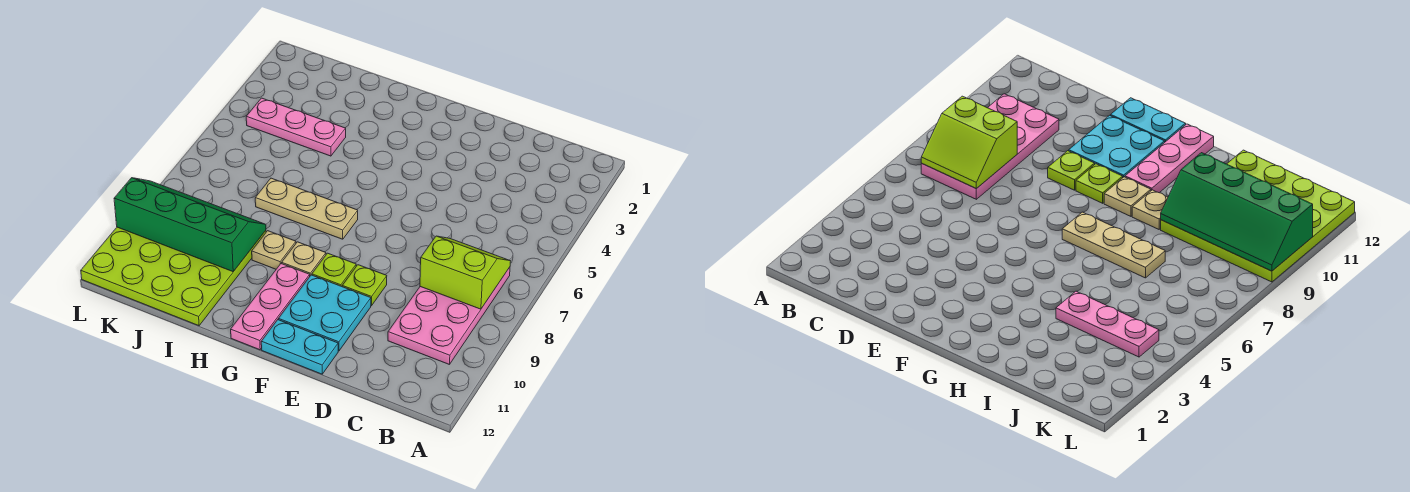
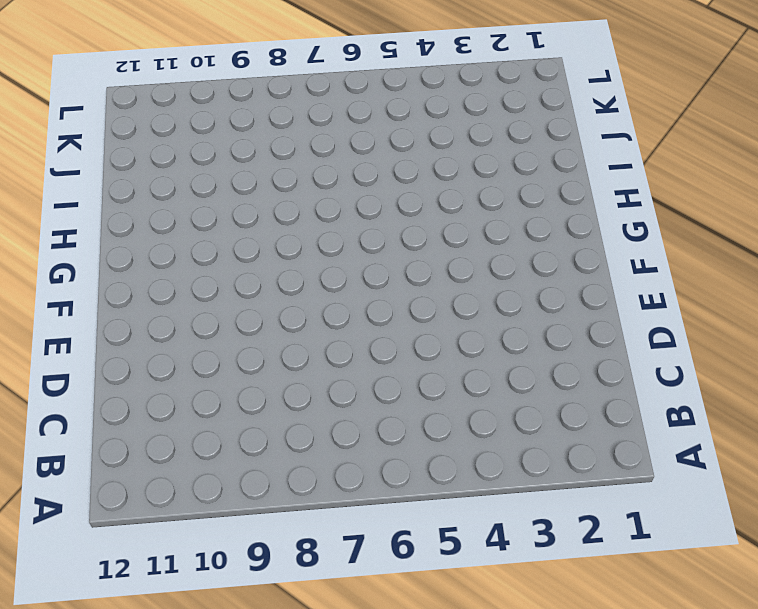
none -> pink 2x4 plate [388,267,510,365]
none -> lime 1x1 plate [342,265,387,306]
none -> cyan 2x2 plate [279,275,371,351]

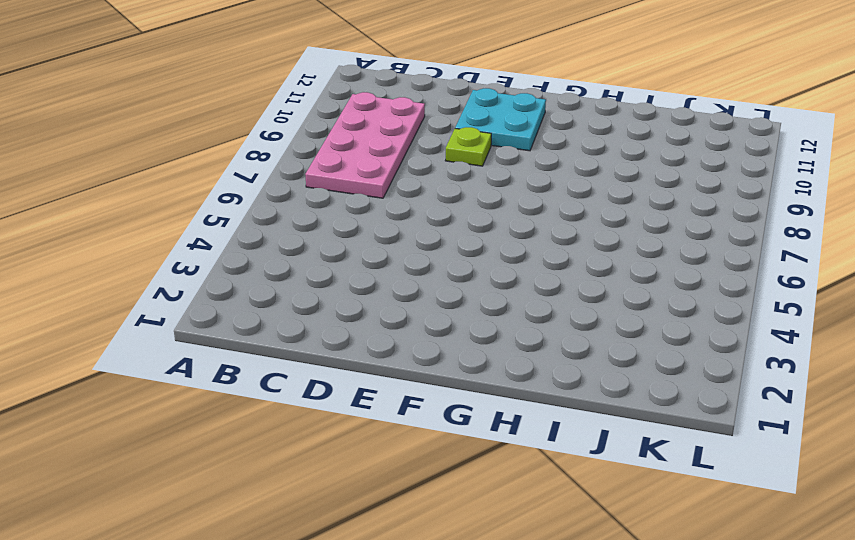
none -> cyan 1x2 plate [261,320,338,374]
none -> lime 1x1 plate [312,253,356,286]
none -> tan 1x3 plate [255,178,358,239]

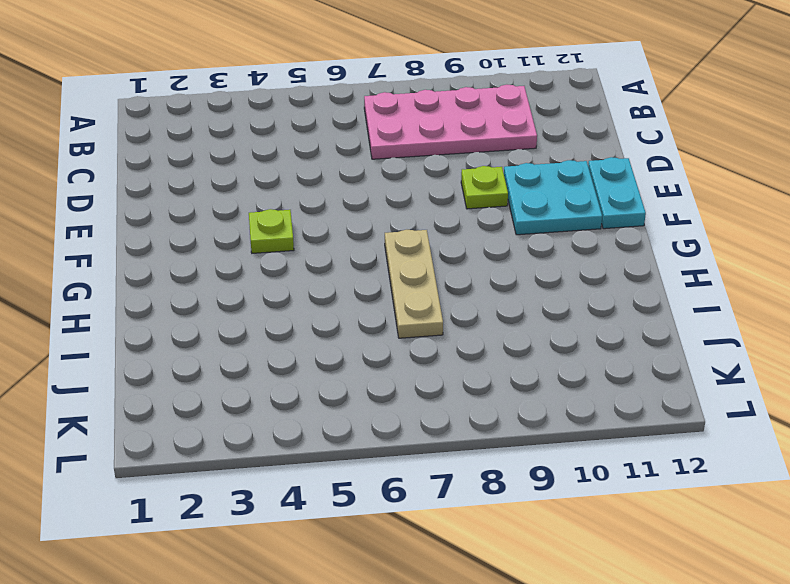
lime 1x1 plate [249,209,294,253] -> lime 1x1 plate moved to [312,253,356,286]
none -> tan 1x1 plate [282,242,326,276]
none -> pink 1x3 plate [231,264,310,350]
none -> tan 1x1 plate [252,231,296,269]

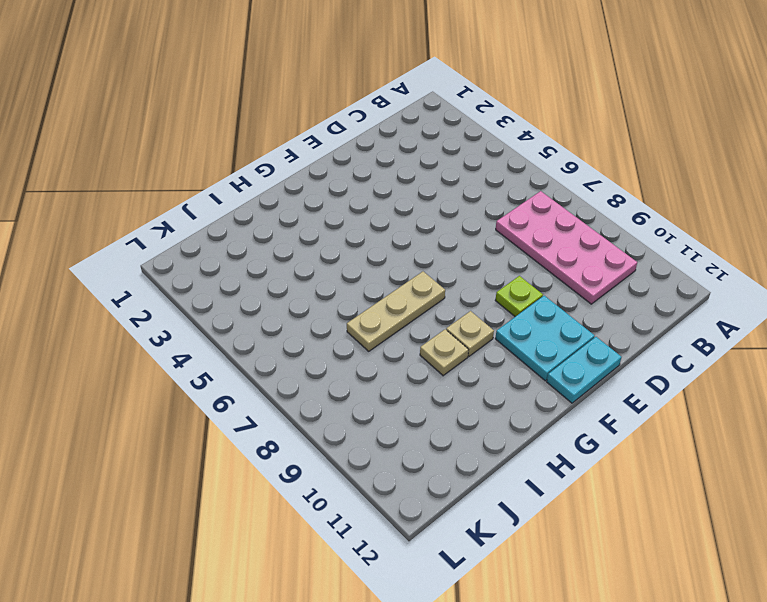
none -> lime 1x1 plate [312,253,356,286]
none -> pink 1x3 plate [231,264,310,350]
none -> pink 1x3 plate [246,98,346,156]

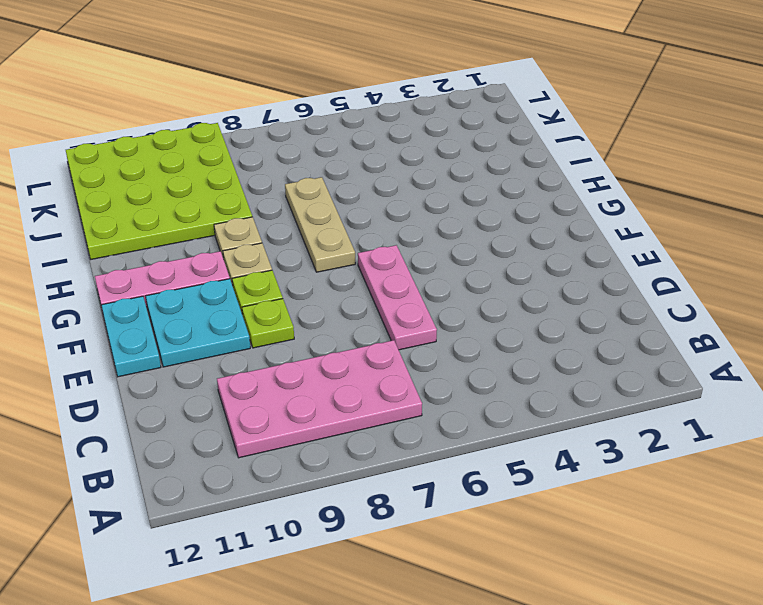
pink 1x3 plate [358,245,437,350] -> pink 1x3 plate moved to [246,98,346,156]
none -> lime 2x2 slope [420,236,510,309]
none -> green 2x4 slope [114,178,266,272]

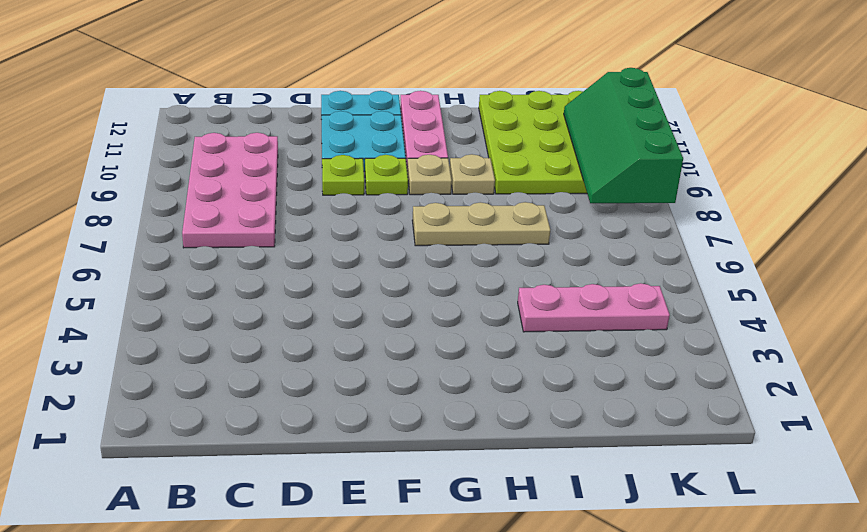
green 2x4 slope [564,68,683,203] -> green 2x4 slope turned to [114,178,266,272]
none -> lime 2x2 slope [420,236,510,309]

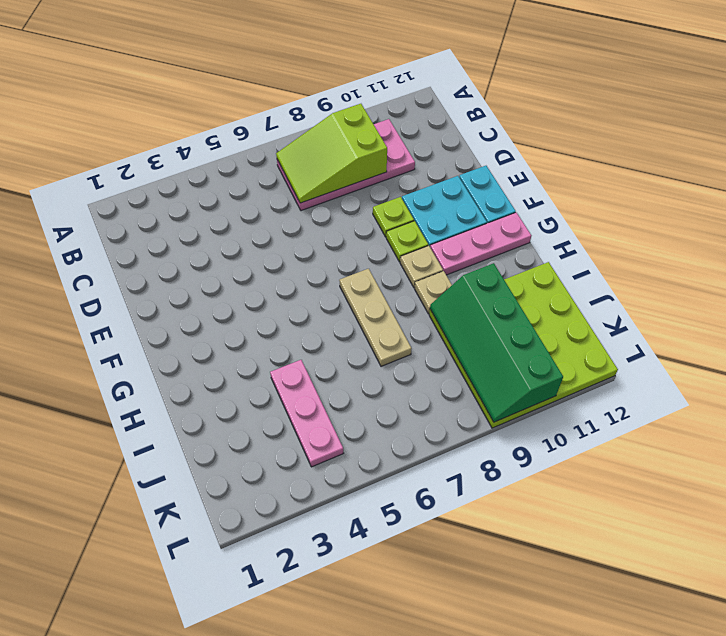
lime 2x3 slope [276,104,387,203] -> lime 2x2 slope [420,236,510,309]

